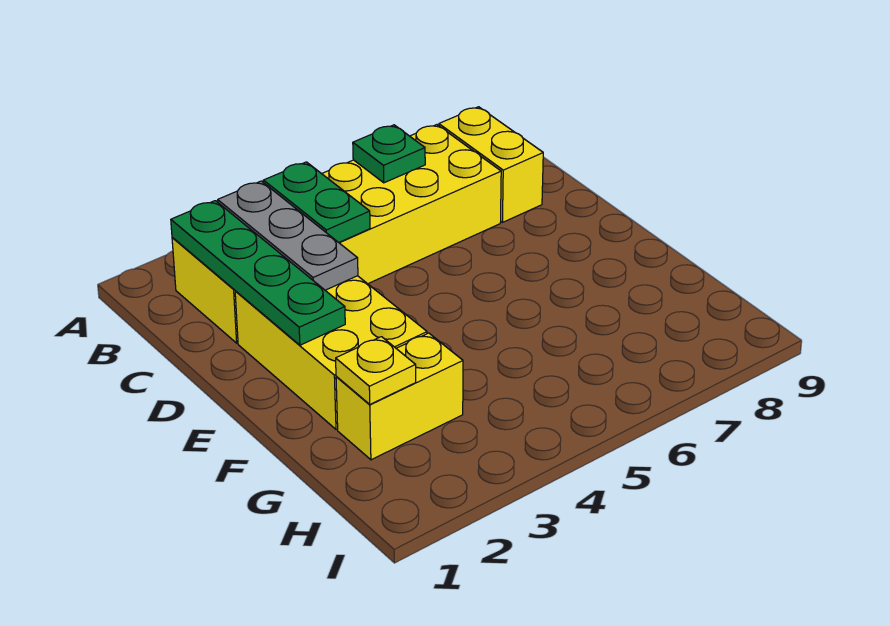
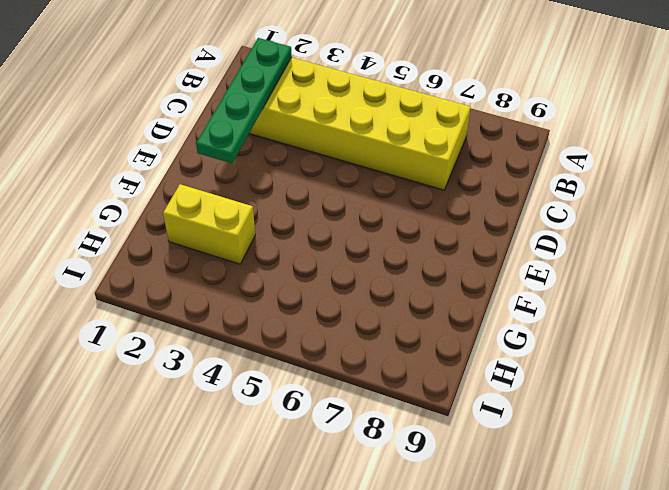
none -> yellow 1x2 brick [439,107,543,222]
none -> yellow 2x3 brick [235,276,427,429]

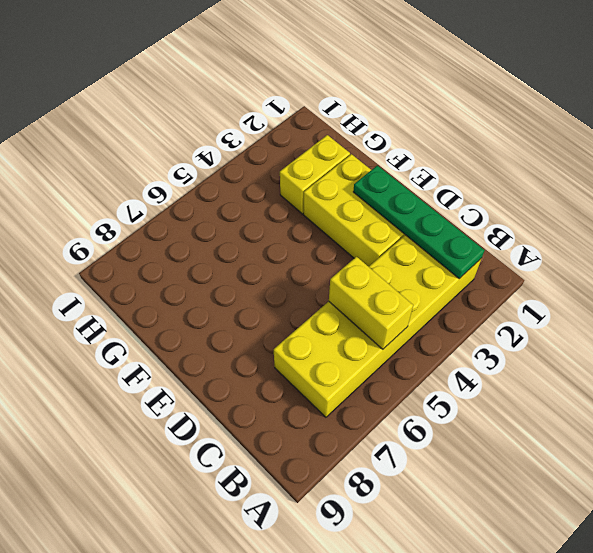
yellow 1x2 brick [329,257,413,349] -> yellow 1x2 brick moved to [439,107,543,222]
none -> grey 1x3 plate [218,181,358,290]
none -> green 1x2 plate [263,162,370,242]

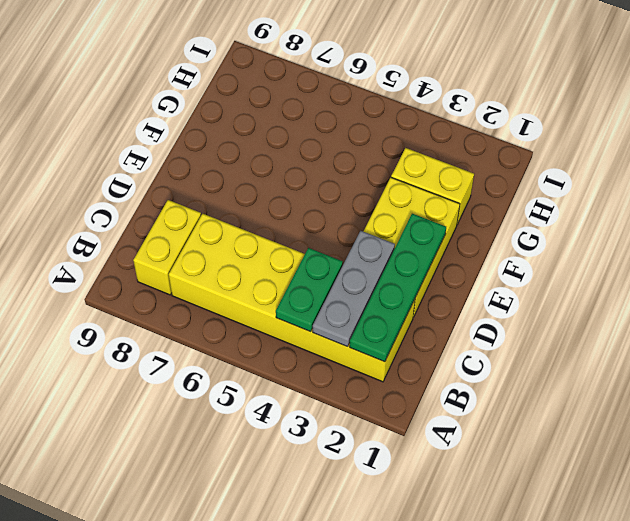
none -> green 1x1 plate [353,125,425,183]
none -> yellow 1x1 plate [336,337,416,404]

